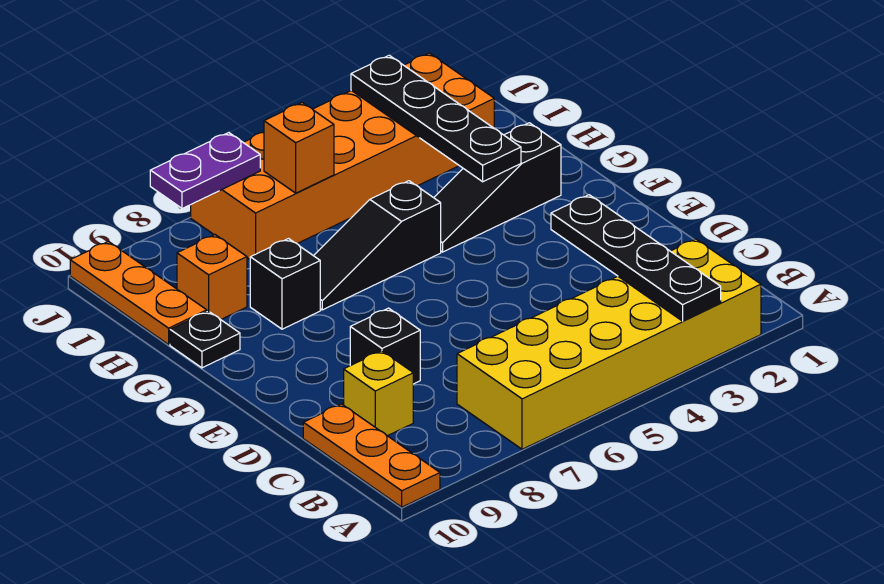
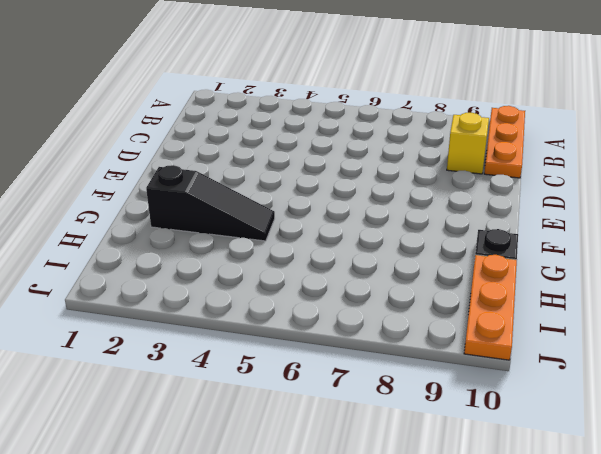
none -> yellow 2x6 brick [457,239,761,449]
none -> black 1x1 brick [350,308,420,384]
none -> black 1x3 slope [314,181,441,310]

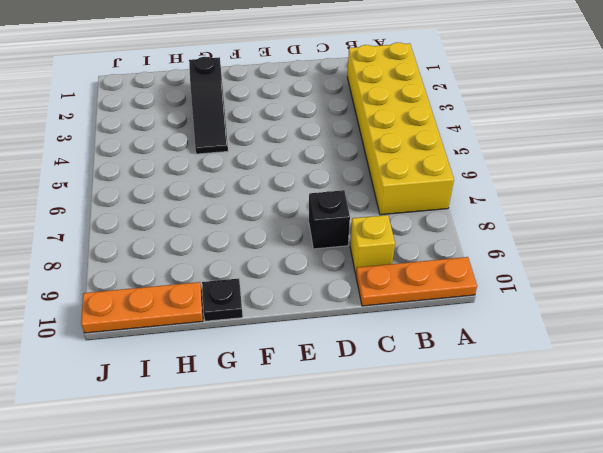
none -> black 1x3 slope [314,181,441,310]
none -> black 1x1 brick [250,239,320,329]
none -> orange 1x1 brick [177,235,247,319]

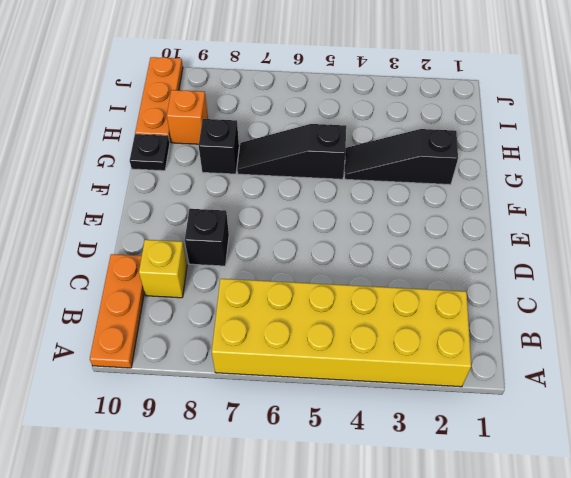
none -> orange 2x6 brick [191,53,494,259]
none -> black 1x4 plate [551,195,721,321]
none -> black 1x4 plate [351,55,521,182]

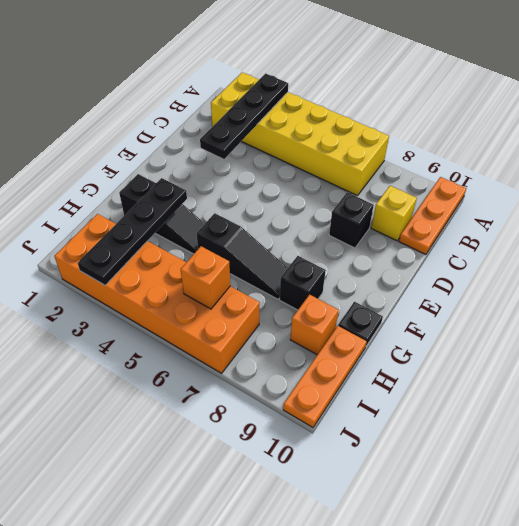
none -> purple 1x2 plate [150,133,260,209]

